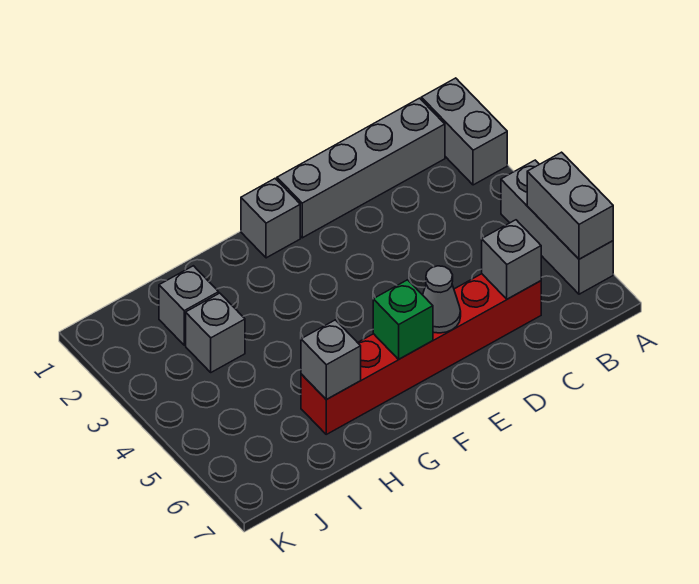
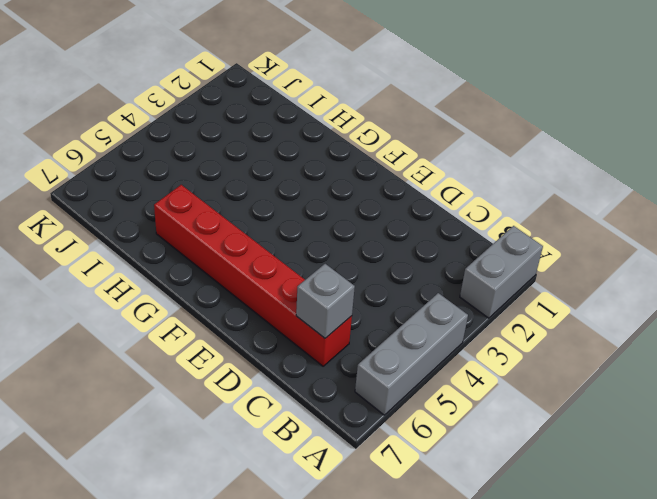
none -> grey 1x4 brick [277,98,445,238]
none -> grey 1x1 brick [241,179,300,258]
none -> grey 1x1 brick [159,266,219,345]

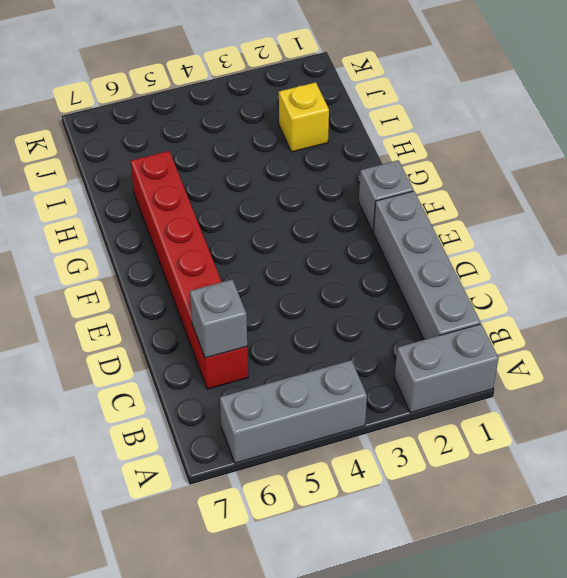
yellow 1x1 brick [279,82,329,152] -> grey 1x1 brick [159,266,219,345]
none -> grey 1x1 brick [186,293,245,372]
none -> grey 1x2 brick [527,152,613,259]
none -> grey 1x1 cone [423,266,461,333]

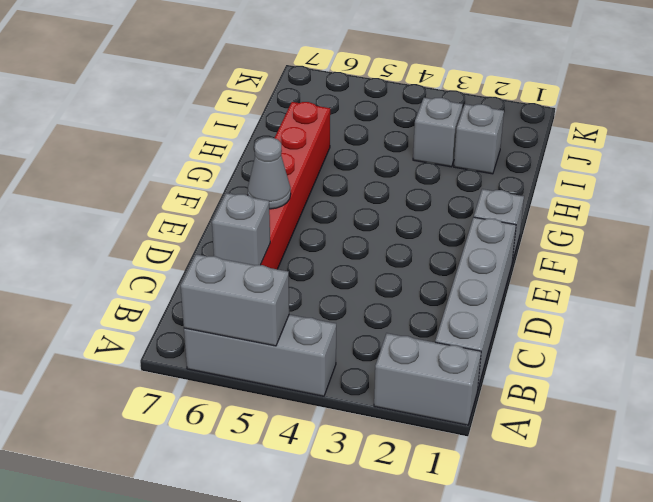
none -> green 1x1 brick [373,280,433,359]
none -> grey 1x1 brick [301,320,361,400]

